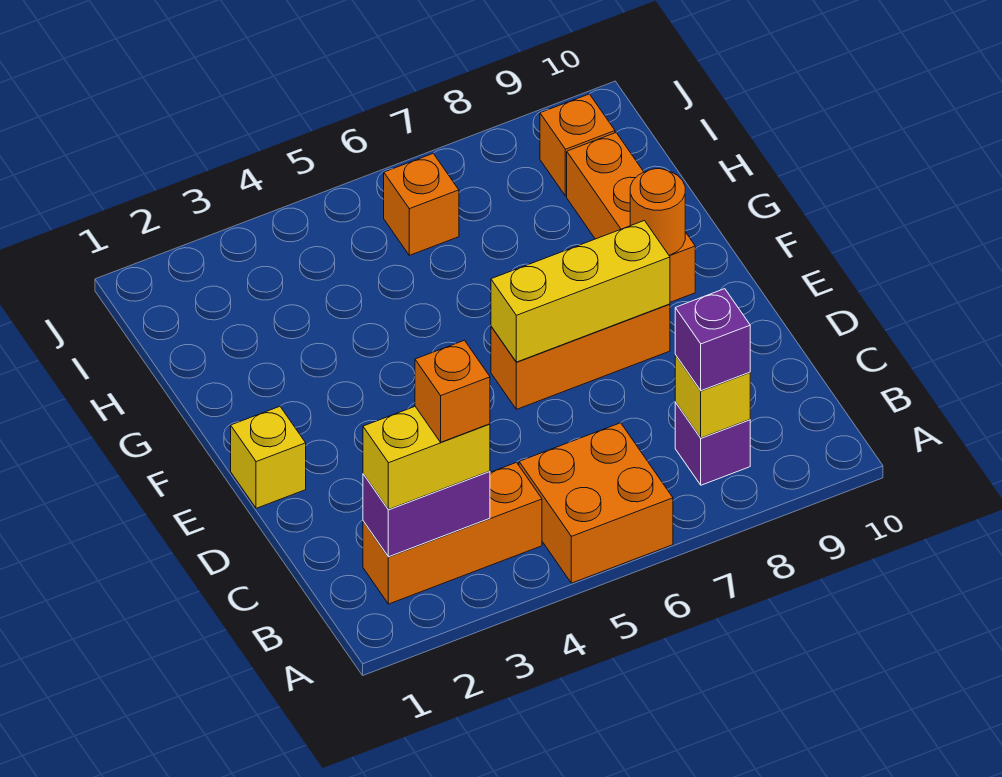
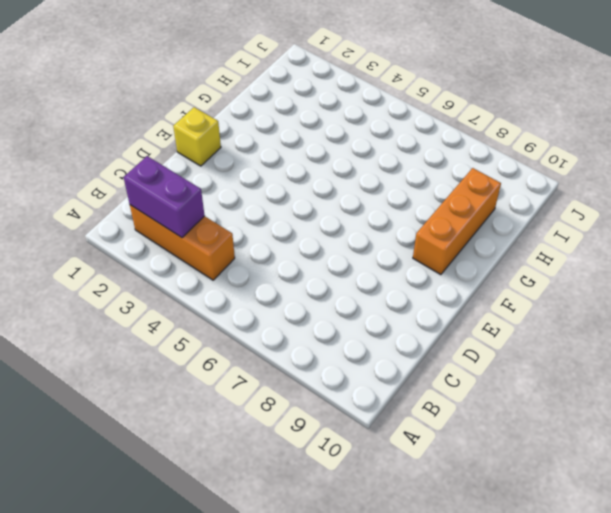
none -> orange 2x2 brick [519,423,673,583]
none -> purple 1x1 brick [675,402,750,485]
none -> orange 1x3 brick [491,304,670,409]

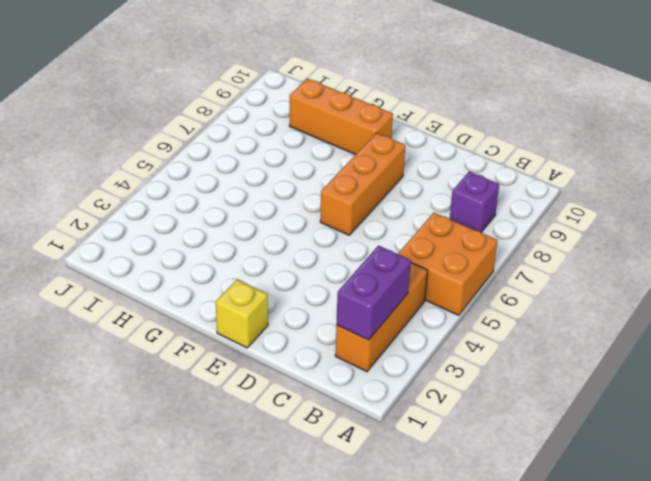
none -> orange 1x1 brick [384,153,459,255]
none -> orange 1x1 brick [540,94,615,196]
none -> yellow 1x1 brick [675,355,750,438]

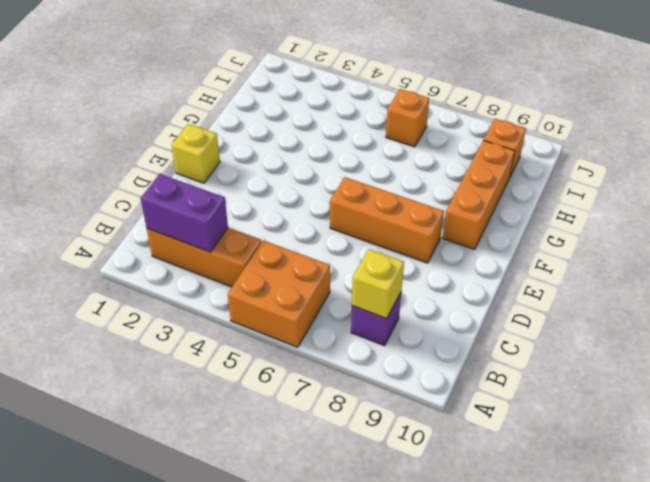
none -> yellow 1x3 brick [491,221,670,362]
none -> orange 1x1 round brick [630,169,685,255]
none -> yellow 1x2 brick [363,407,490,510]

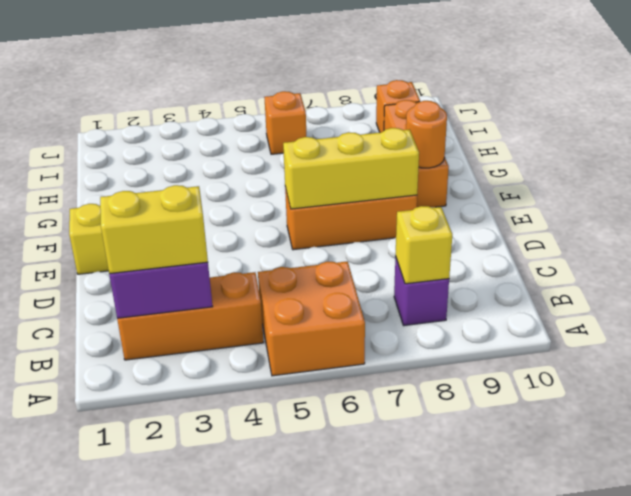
none -> purple 1x1 brick [675,289,750,391]
none -> orange 1x1 brick [415,340,490,442]

